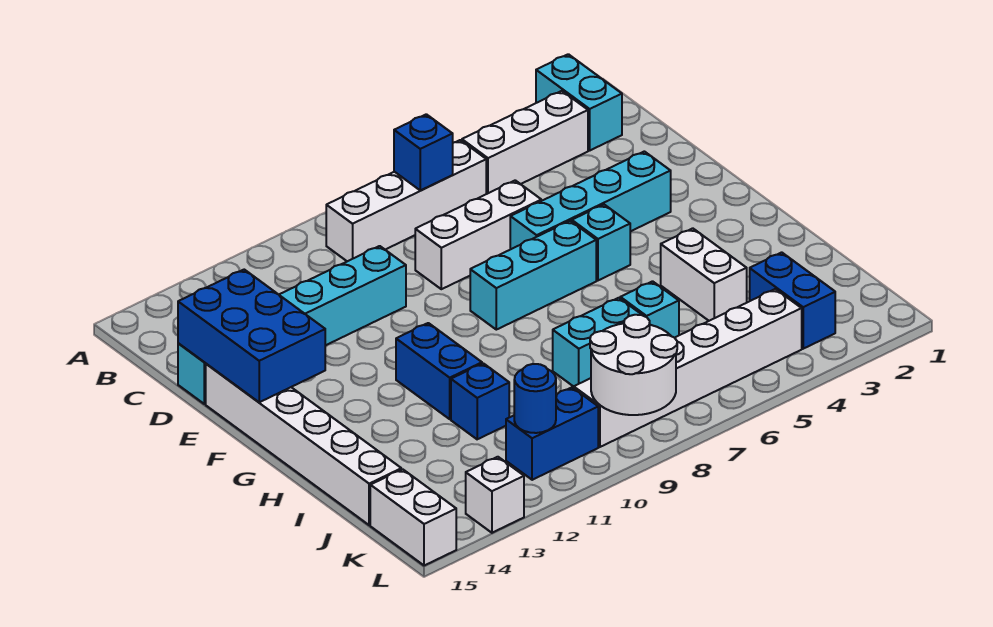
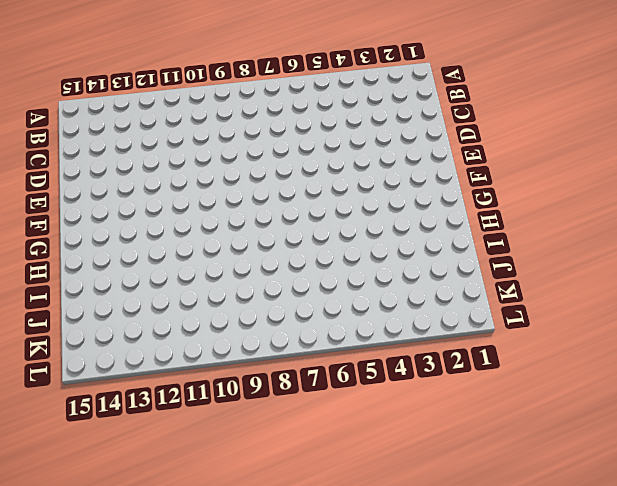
none -> cyan 1x2 brick [536,54,622,150]
none -> white 1x3 brick [462,91,588,194]
none -> white 1x4 brick [326,140,486,261]

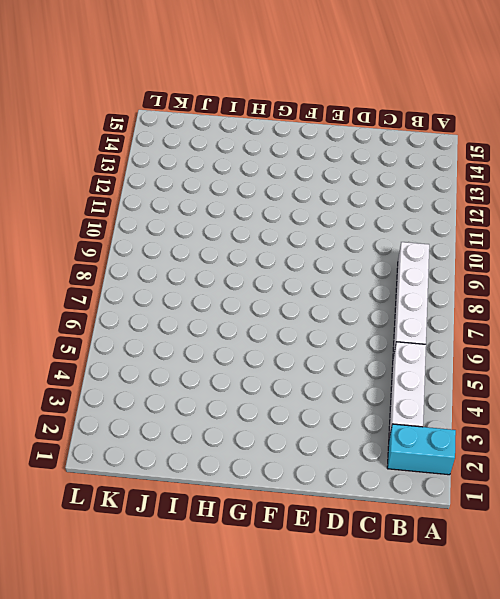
none -> white 1x3 brick [415,180,541,289]
none -> cyan 1x6 brick [178,246,406,404]
none -> cyan 1x4 brick [510,151,671,249]

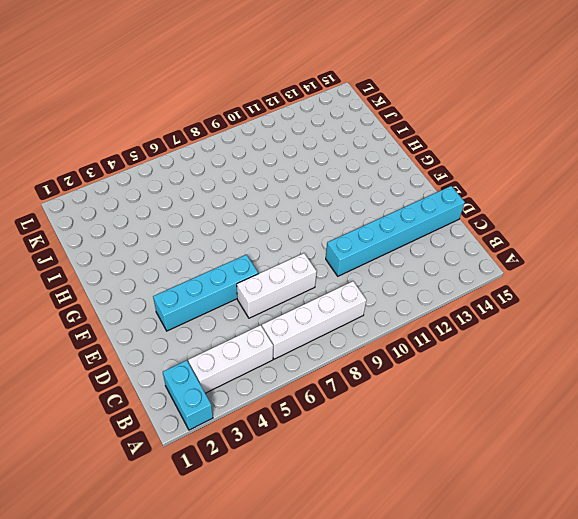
none -> white 1x6 brick [206,364,401,525]
none -> cyan 1x1 brick [572,205,630,280]
none -> cyan 1x3 brick [470,221,596,330]

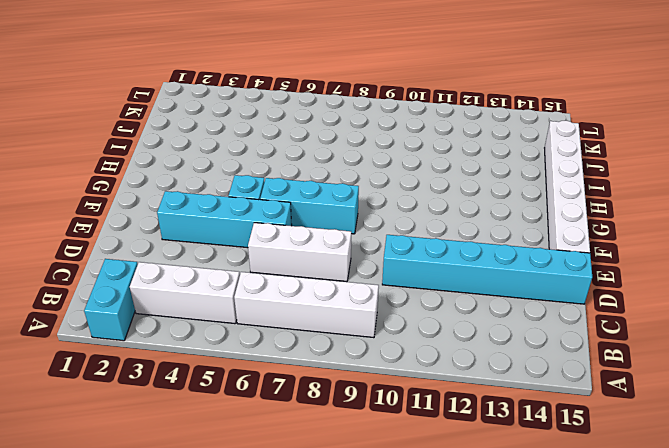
none -> blue 1x2 brick [396,323,482,419]
none -> white 1x2 brick [661,228,747,321]
none -> cyan 1x1 brick [620,281,679,338]

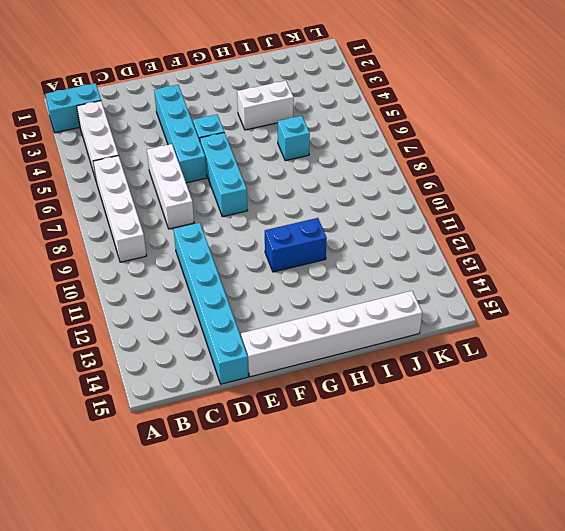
none -> cyan 1x2 brick [553,298,643,387]
none -> blue 1x1 brick [451,363,509,439]
none -> blue 1x2 brick [750,252,835,349]

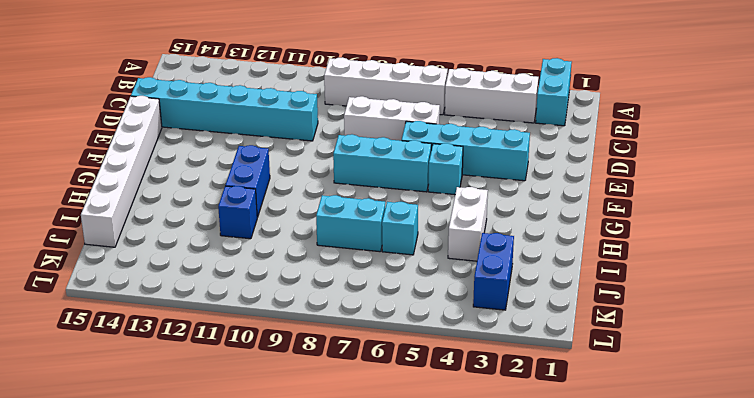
none -> white 1x6 brick [574,289,802,447]
none -> blue 1x2 brick [506,387,598,480]
none -> white 1x2 brick [370,469,456,566]

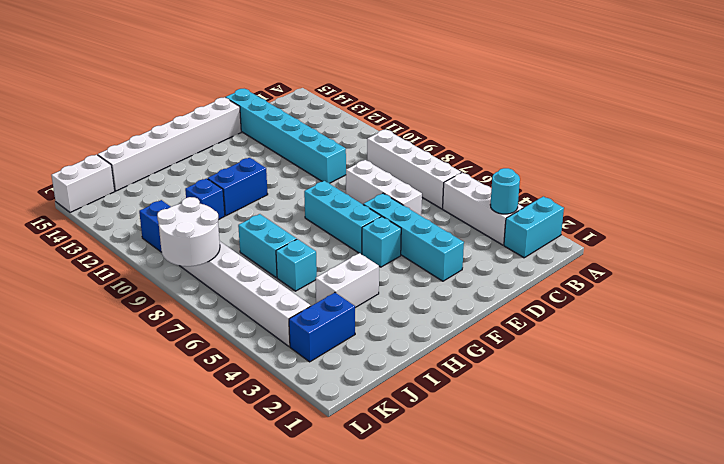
cyan 1x1 round brick [490,168,520,214] -> none
none -> white 1x1 brick [466,457,524,533]
none -> blue 1x1 brick [394,114,453,191]
none -> blue 2x3 brick [178,270,325,402]

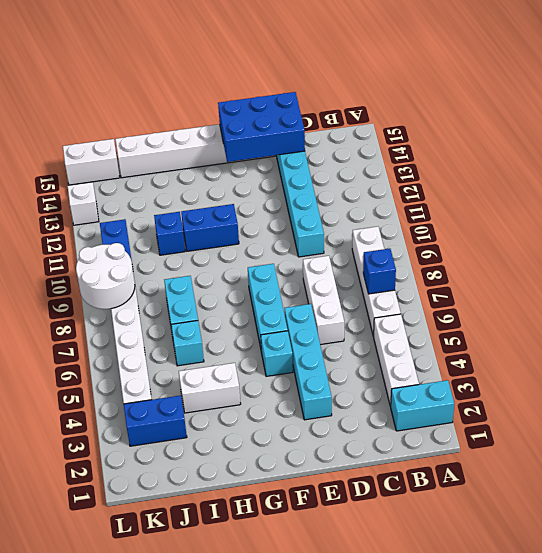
none -> blue 1x1 round brick [514,364,556,433]

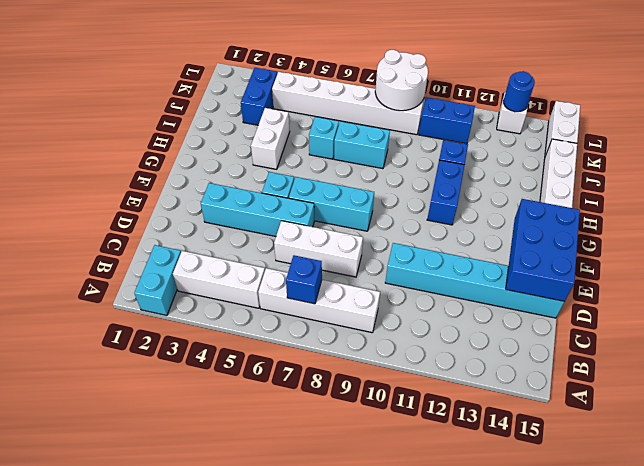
blue 1x1 round brick [503,71,535,112] -> blue 1x1 round brick moved to [514,364,556,433]

